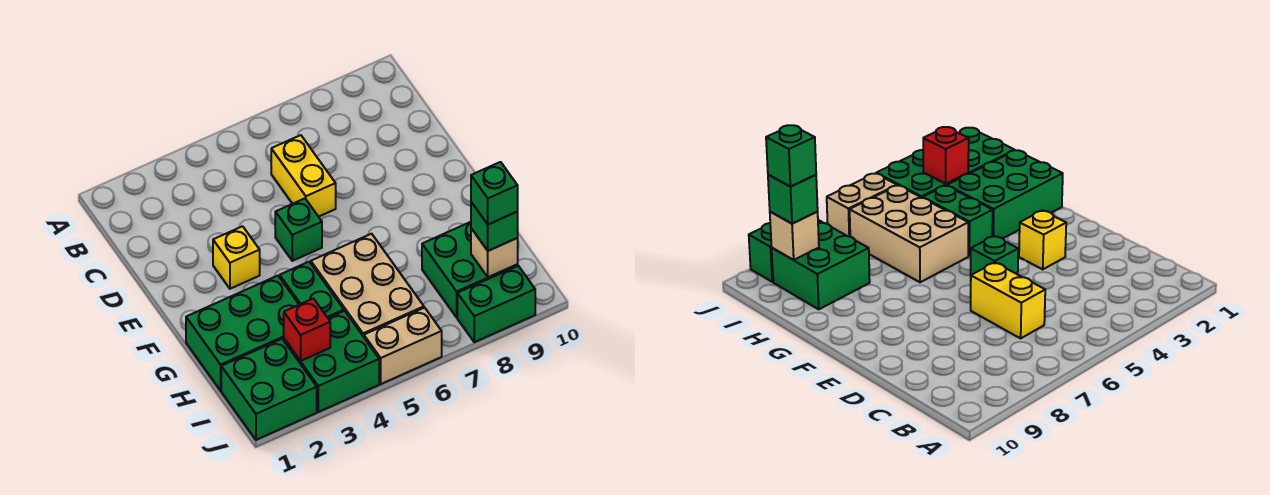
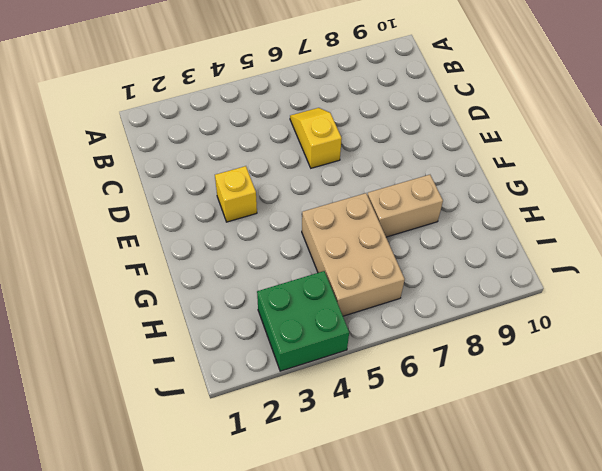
yellow 1x2 slope [290,108,342,168] -> yellow 1x2 brick [271,135,336,217]
tan 1x2 brick [367,175,443,237] -> tan 1x2 brick moved to [364,308,442,384]
none -> green 1x1 brick [275,199,322,261]
none -> green 2x3 brick [186,276,299,391]
none -> green 1x2 brick [280,262,344,318]

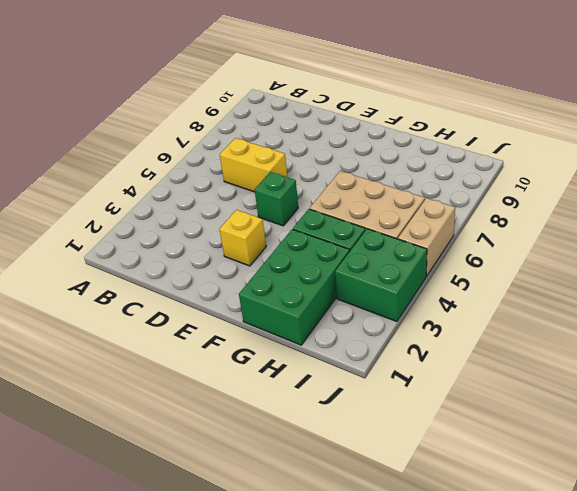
none -> green 2x2 brick [422,222,518,317]
none -> green 2x2 brick [221,339,317,440]
none -> green 1x2 brick [457,266,535,342]

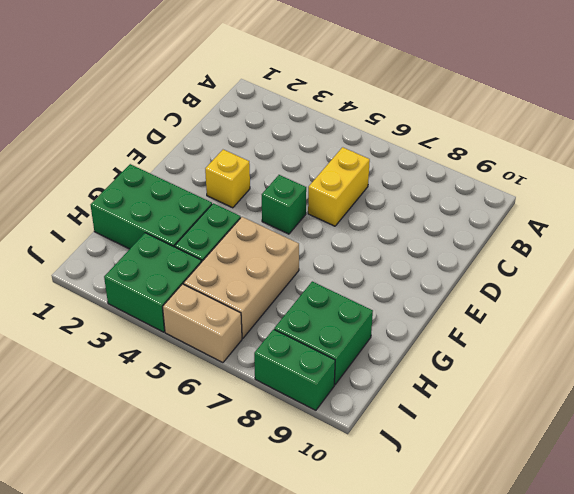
none -> green 2x2 brick [221,339,317,440]
none -> red 1x1 brick [284,299,330,361]
none -> tan 1x1 brick [471,228,518,277]

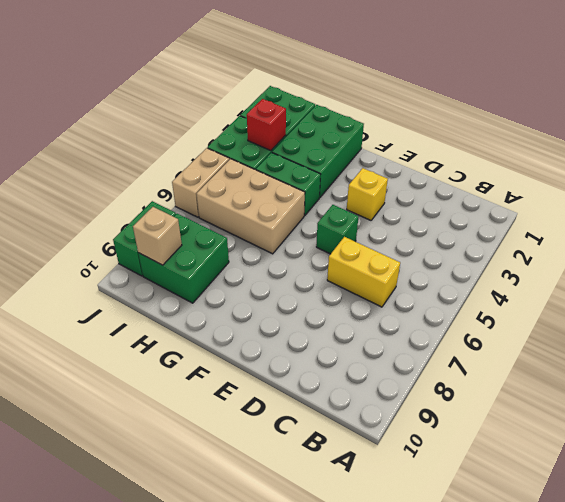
none -> green 1x1 brick [471,202,518,251]
none -> green 1x1 brick [471,162,518,224]

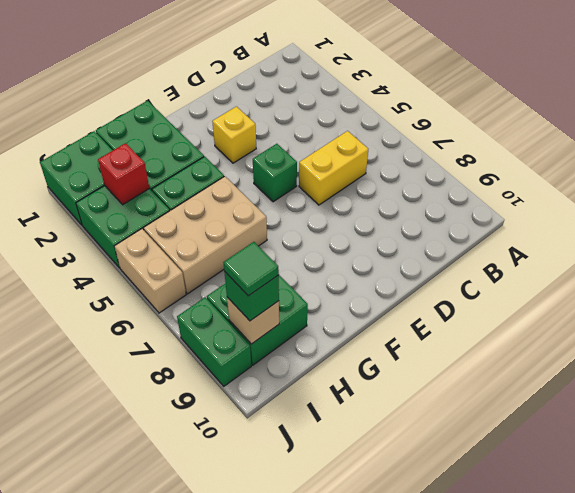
green 1x1 tile [223,242,279,296] -> green 1x1 brick [471,162,518,224]

